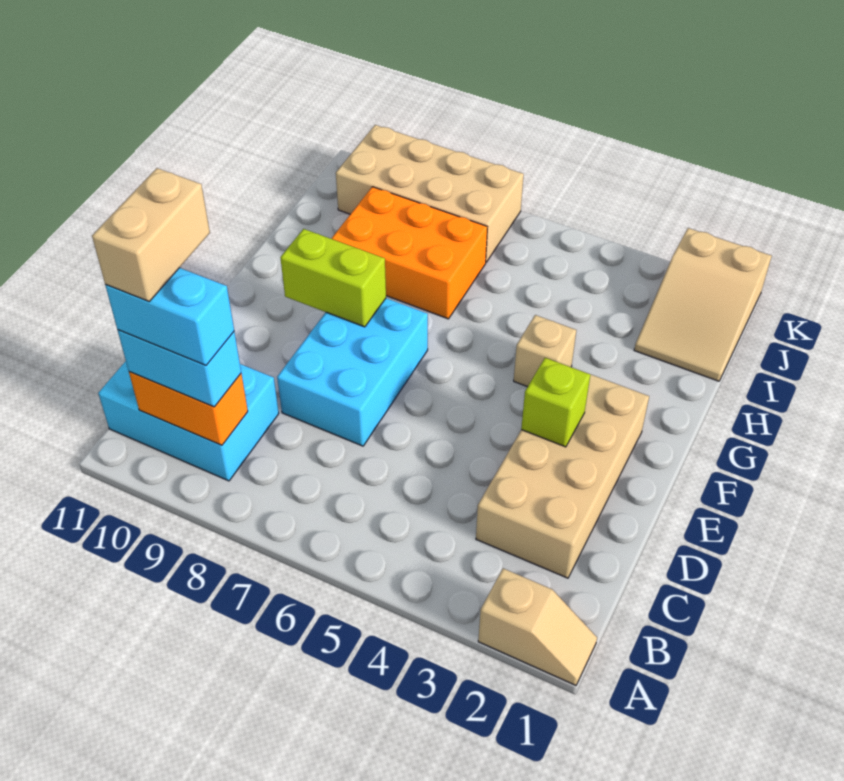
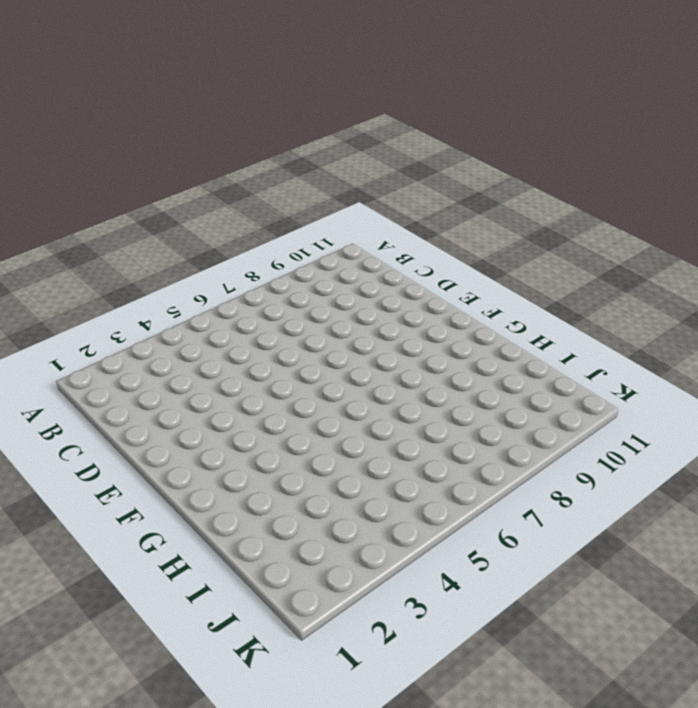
none -> tan 1x2 slope [478,568,597,685]
none -> cyan 2x3 brick [98,361,279,481]
none -> tan 2x4 brick [476,374,649,578]

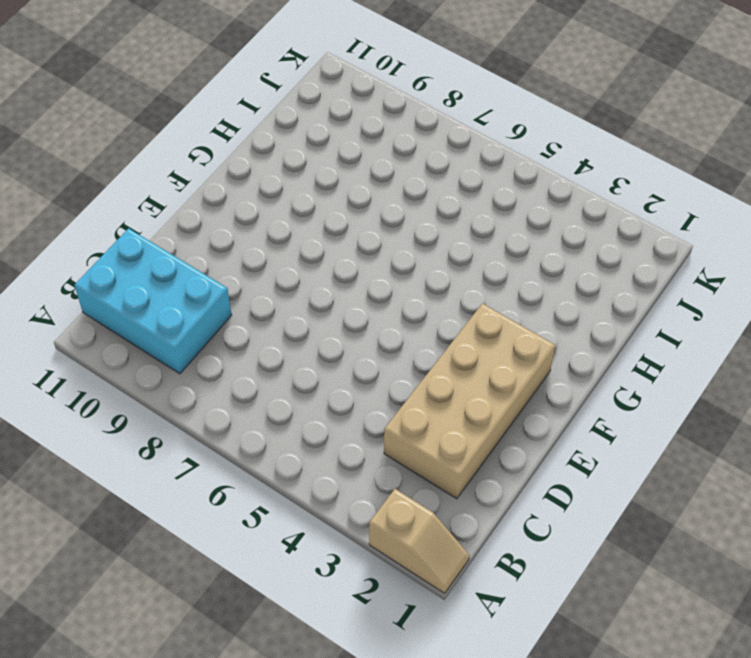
none -> cyan 2x3 brick [277,298,428,446]
none -> tan 1x1 brick [514,315,576,387]
none -> orange 2x3 brick [331,187,487,319]

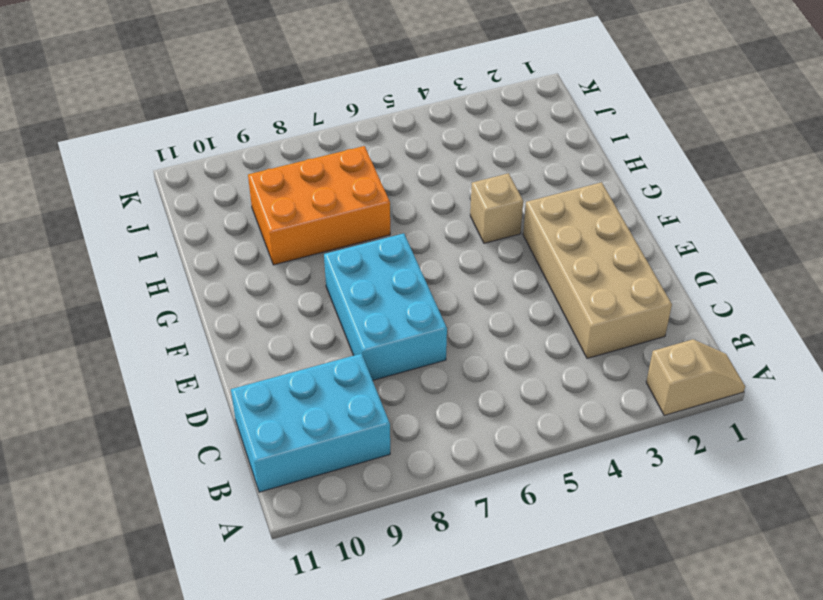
none -> tan 2x3 slope [634,228,772,381]
none -> tan 2x4 brick [336,125,524,262]
none -> orange 1x2 brick [129,372,248,445]

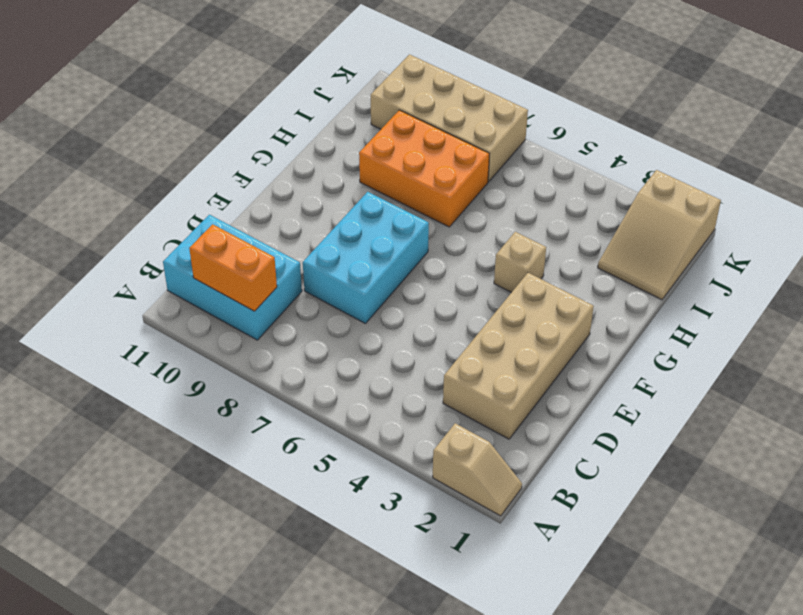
none -> lime 1x1 brick [521,358,590,447]
none -> lime 1x2 brick [280,229,386,327]
none -> cyan 1x2 brick [118,330,241,407]

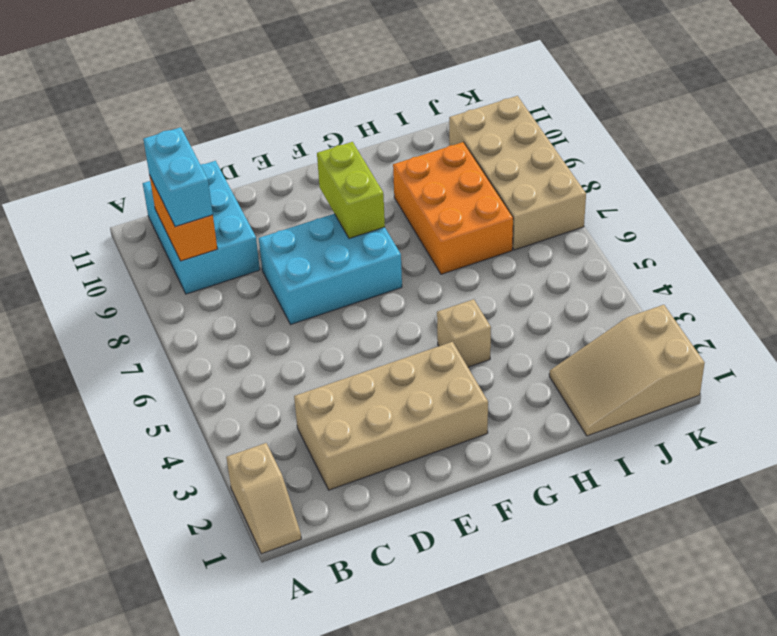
none -> lime 1x1 brick [521,358,590,447]
none -> cyan 1x2 brick [105,268,234,365]
none -> tan 1x2 brick [92,168,210,302]

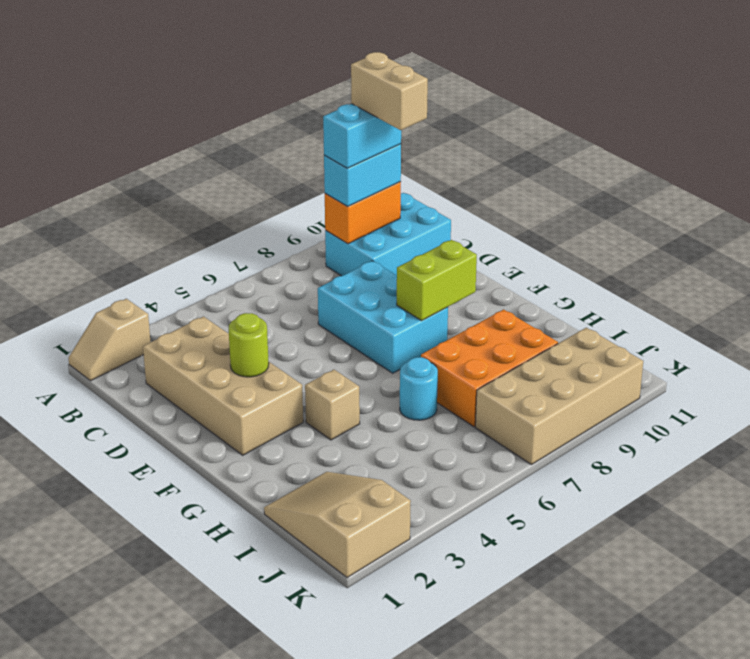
lime 1x1 round brick [229,313,269,377] -> lime 1x1 brick [521,358,590,447]
cyan 1x1 round brick [400,357,438,420] -> none

